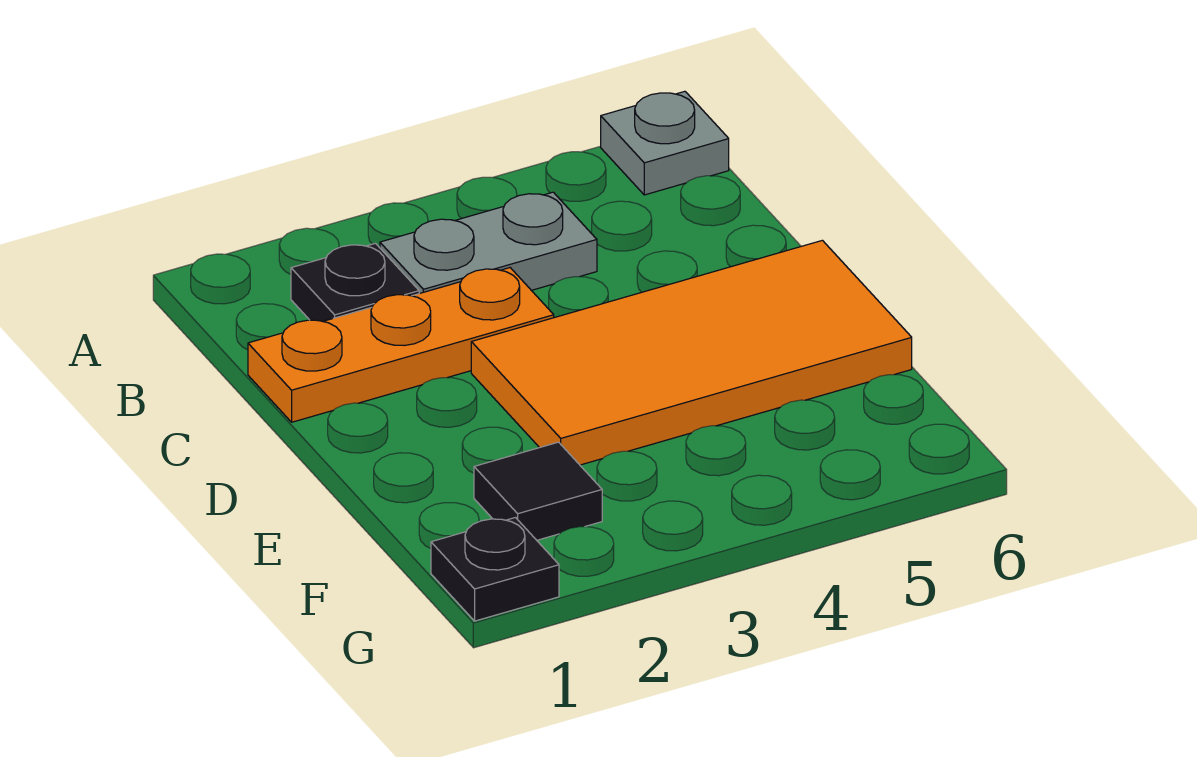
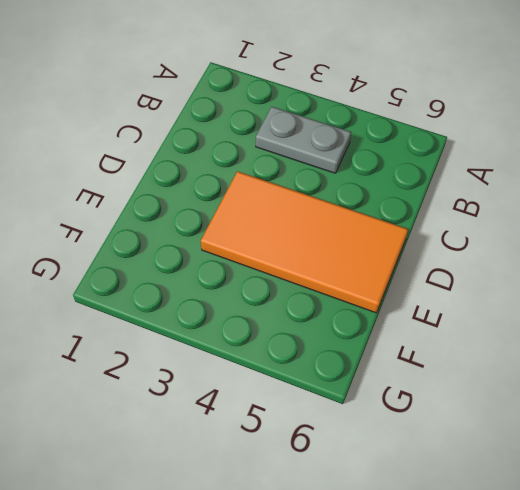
none -> grey 1x1 plate [601,91,729,195]
none -> black 1x1 plate [291,243,419,321]

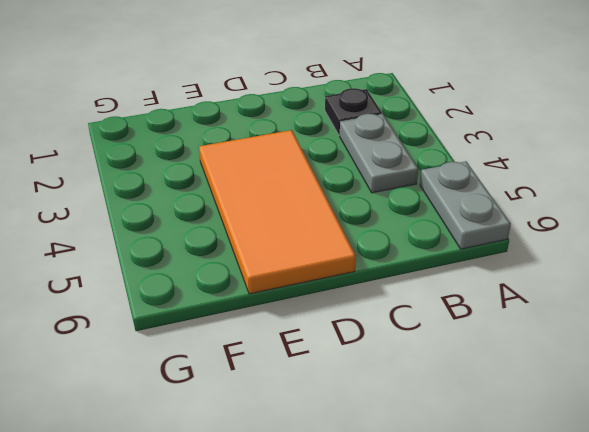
grey 1x2 plate [420,161,511,249] -> grey 1x1 plate [601,91,729,195]
none -> orange 1x3 plate [248,268,554,422]
none -> black 1x1 tile [474,442,602,540]

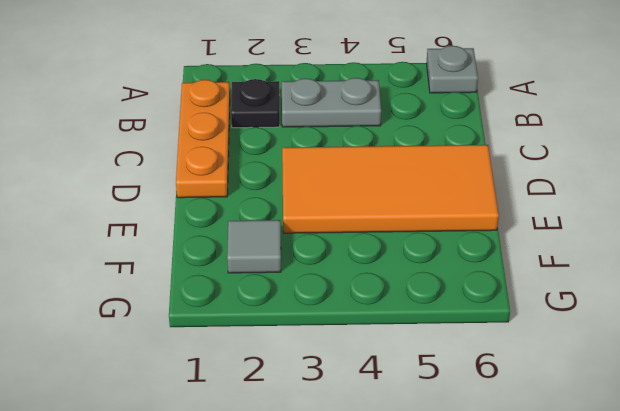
orange 1x3 plate [176,80,230,198] -> orange 1x3 plate turned to [248,268,554,422]
grey 1x1 tile [227,220,281,273] -> black 1x1 tile [474,442,602,540]
none -> black 1x1 plate [431,518,559,621]

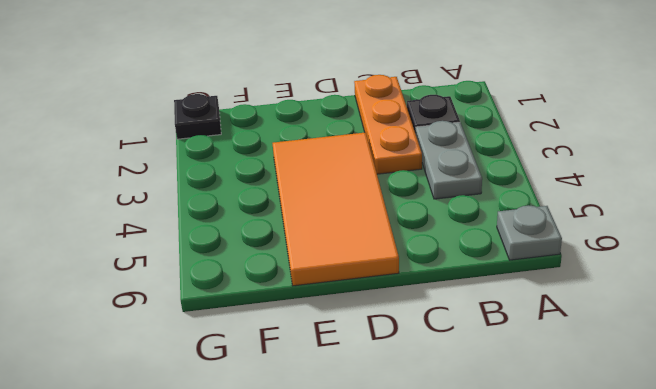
none -> black 1x1 tile [474,442,602,540]

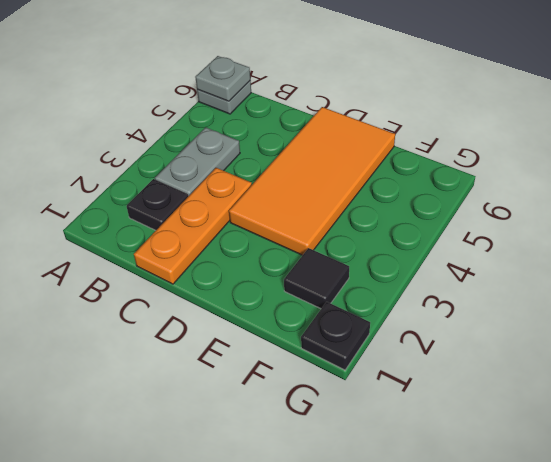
grey 1x1 plate [195,56,250,101] -> none

